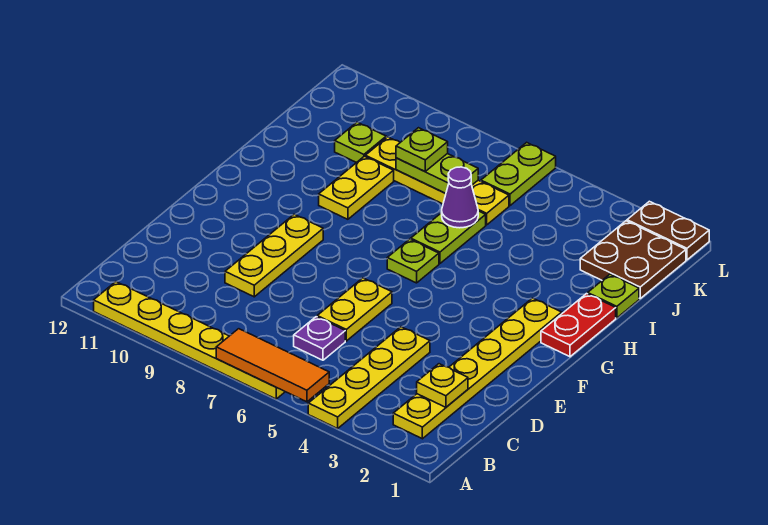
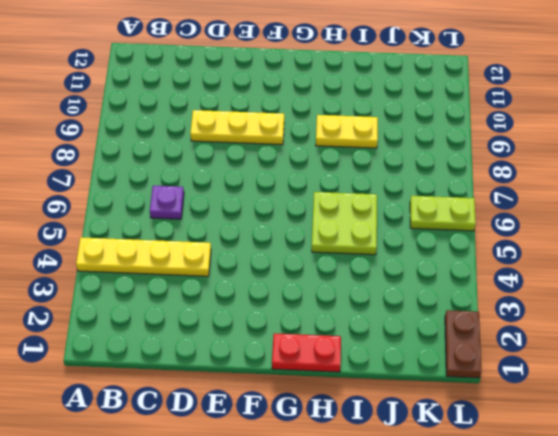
lime 2x2 plate [312,192,377,255] -> lime 1x2 plate [411,211,486,264]
none -> yellow 1x6 plate [94,282,285,399]
none -> yellow 1x6 plate [393,298,562,439]
none -> yellow 1x2 plate [317,278,392,341]

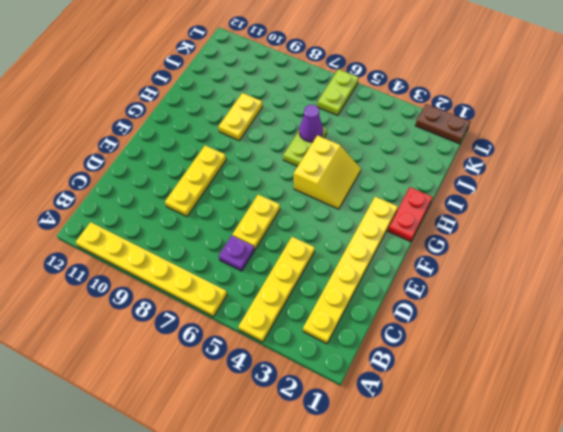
yellow 2x2 slope [294,135,361,209] -> none
none -> lime 1x1 plate [387,239,439,283]
none -> lime 1x1 plate [588,274,639,318]
none -> brown 2x2 plate [580,221,686,298]

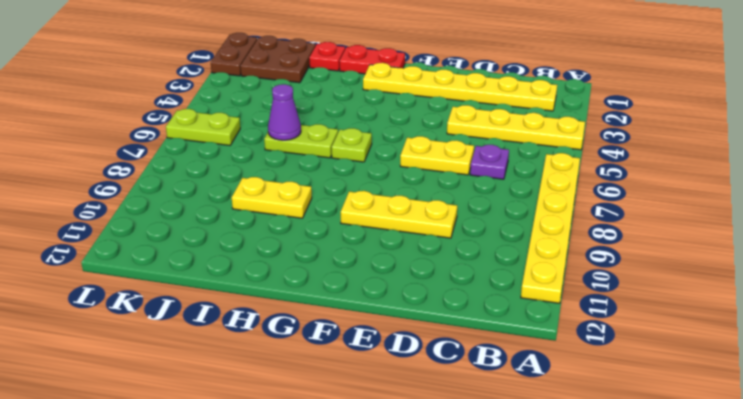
red 1x1 plate [309,42,345,71] -> lime 1x1 plate [588,274,639,318]
none -> yellow 1x4 plate [365,137,509,225]
none -> lime 1x1 plate [335,122,387,163]
none -> orange 1x3 tile [216,329,329,402]

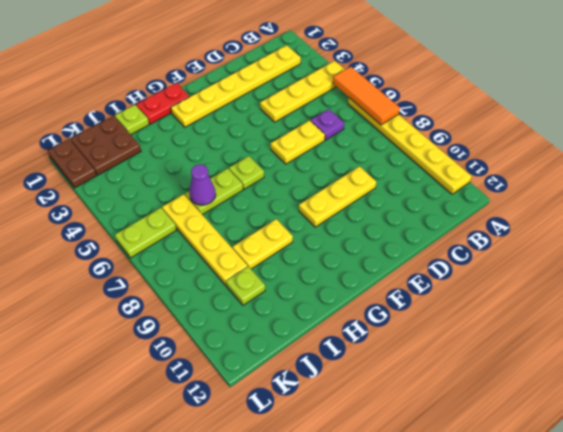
none -> yellow 1x1 plate [417,364,468,407]
none -> lime 1x2 plate [396,154,478,194]
none -> lime 1x1 plate [396,128,448,171]

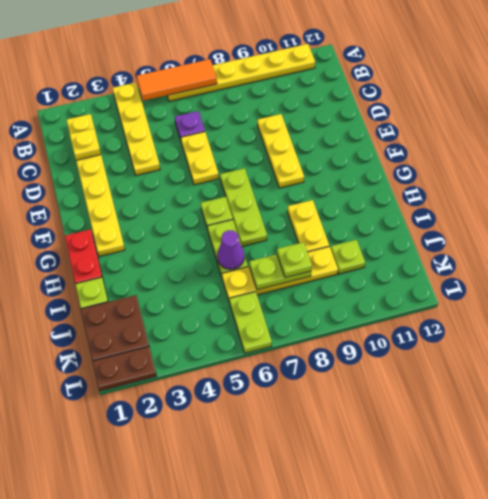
lime 1x3 plate [220,168,267,246] -> none

